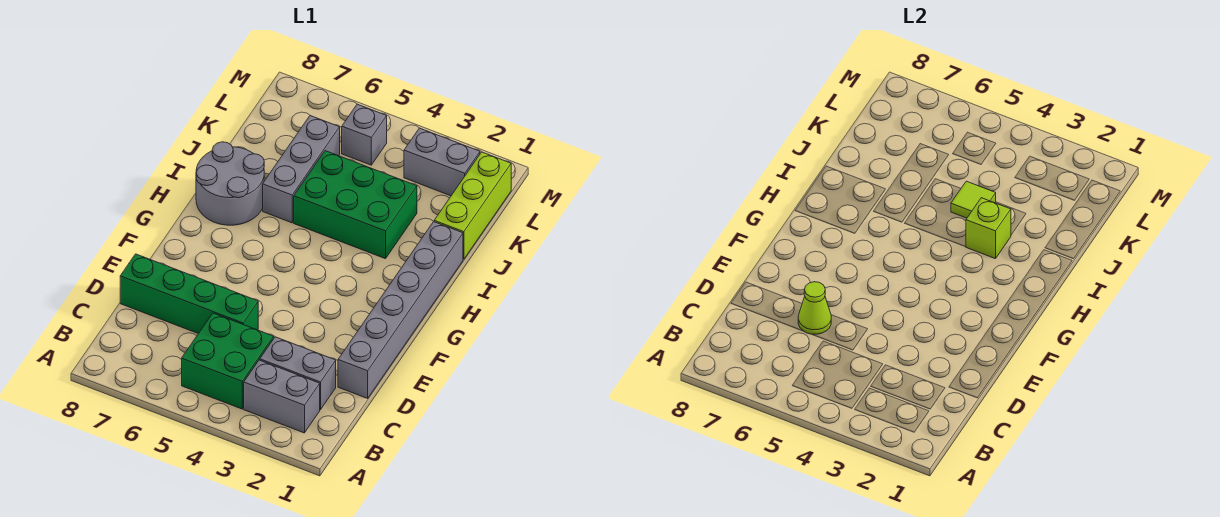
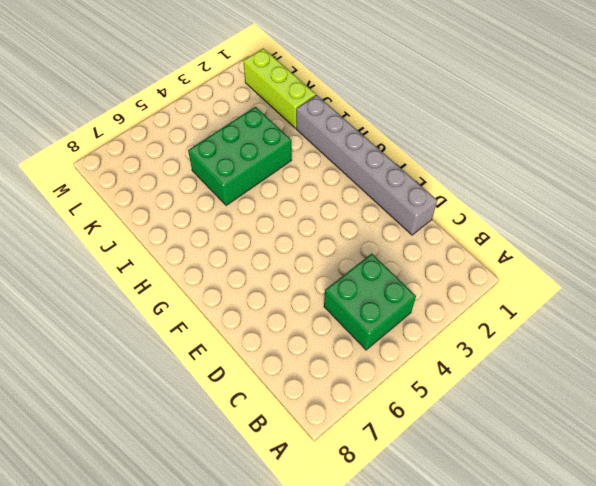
none -> grey 1x2 brick [244,360,320,433]
none -> grey 1x2 brick [260,337,336,410]
none -> green 1x4 brick [120,254,258,334]

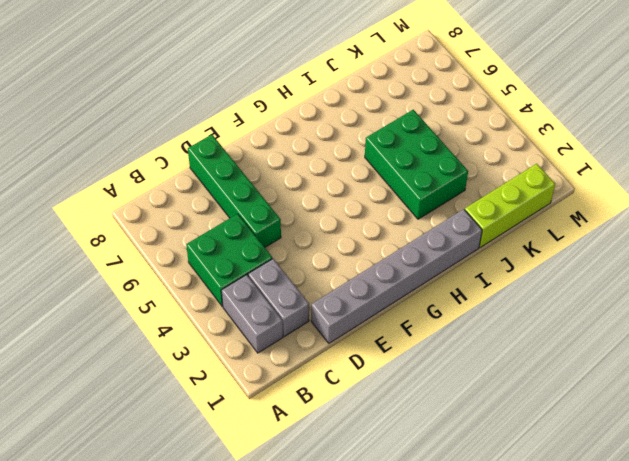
none -> grey 2x2 round brick [196,142,264,225]
none -> grey 1x3 brick [263,116,340,223]
none -> grey 1x2 brick [404,128,480,196]

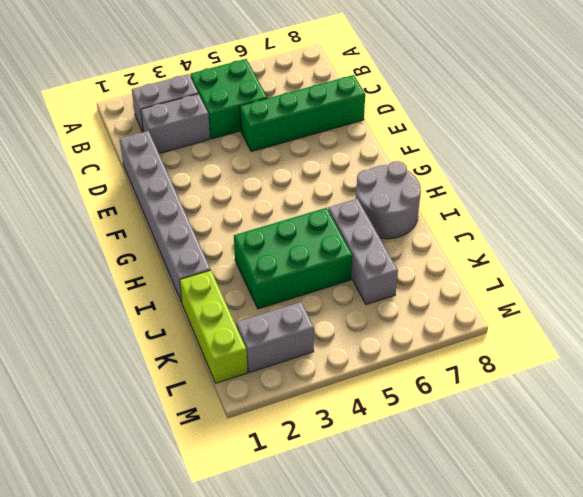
none -> grey 1x1 brick [342,104,387,165]
none -> lime 1x1 cone [798,282,831,335]
none -> lime 1x1 brick [966,198,1011,259]

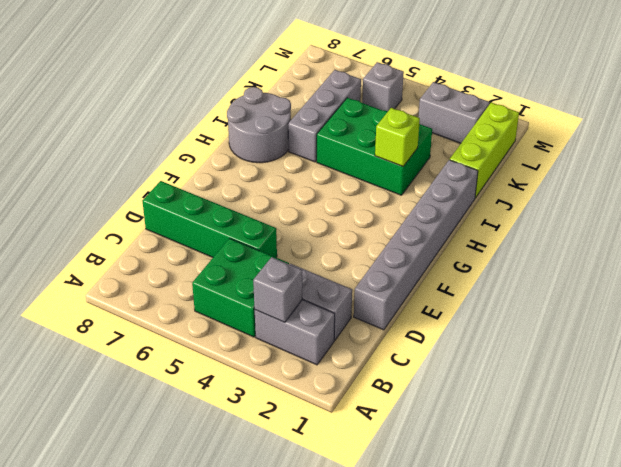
grey 1x1 brick [253,257,302,322] -> none
none -> lime 1x1 cone [798,282,831,335]
none -> lime 1x1 tile [951,181,996,218]

